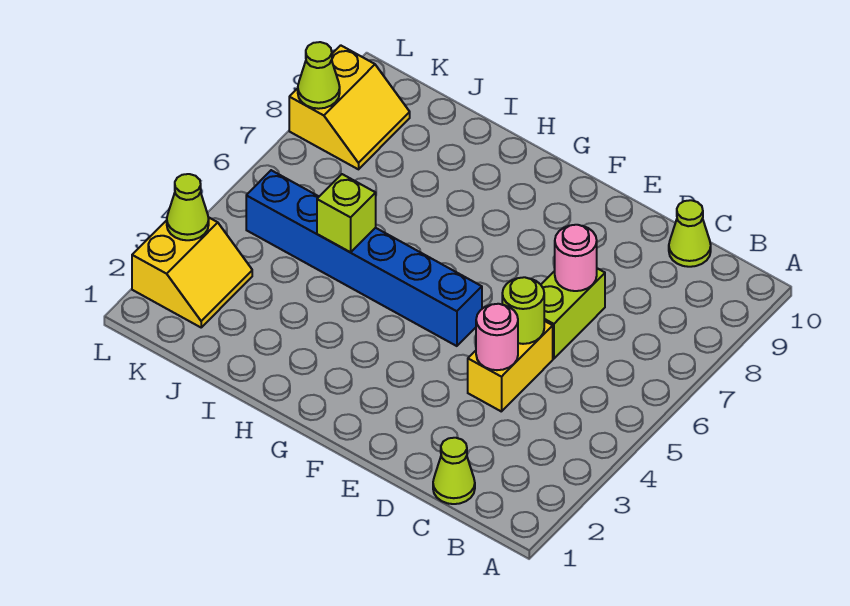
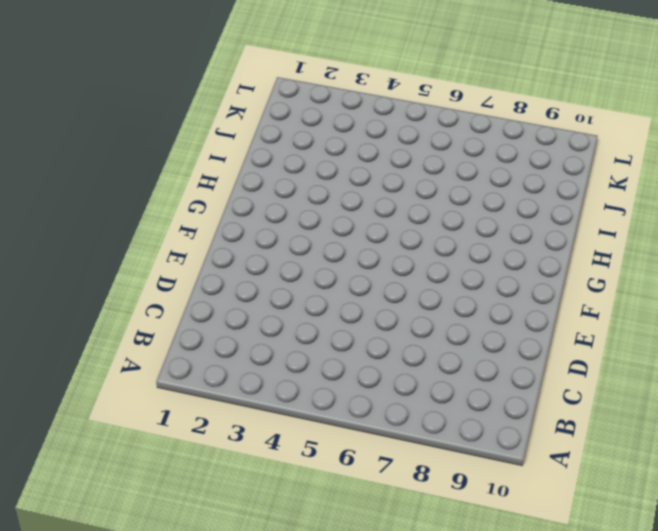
none -> lime 1x1 cone [433,438,475,504]
none -> lime 1x1 cone [669,200,711,267]
none -> yellow 1x2 brick [468,321,553,412]

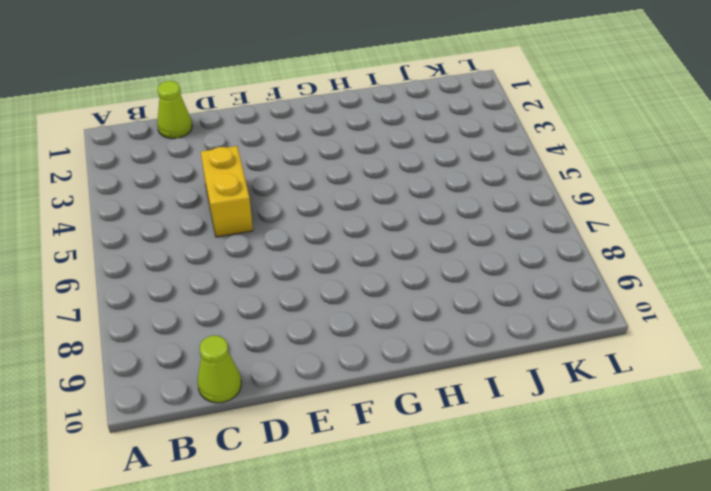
none -> lime 1x2 brick [541,268,605,359]
none -> blue 1x6 brick [246,170,482,346]
none -> yellow 2x2 slope [132,217,252,327]

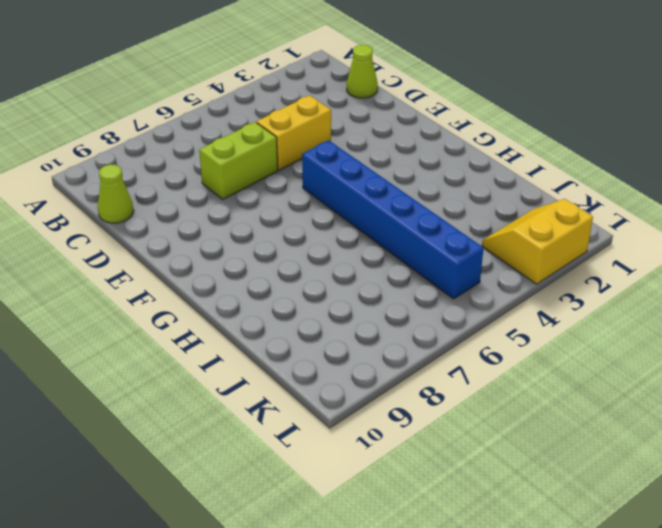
none -> yellow 2x2 slope [289,45,410,169]
none -> pink 1x1 round brick [476,304,518,370]
none -> lime 1x1 round brick [502,277,544,344]

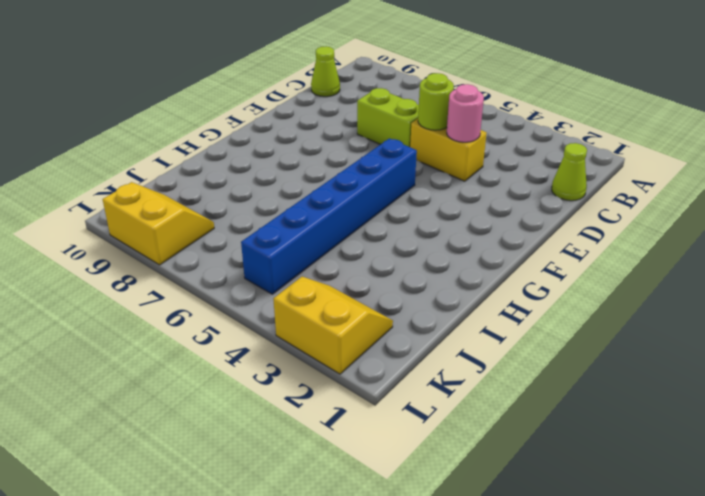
none -> pink 1x1 round brick [555,225,597,291]
none -> lime 1x1 brick [317,174,376,252]
none -> lime 1x1 cone [167,174,209,240]

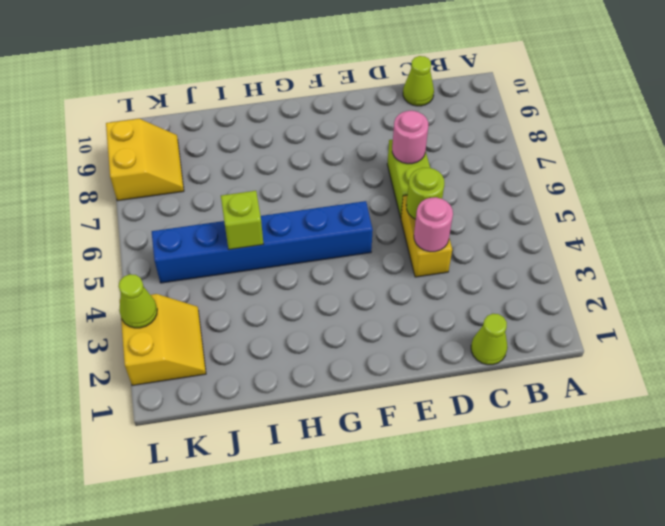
none -> lime 1x1 cone [298,42,340,109]

